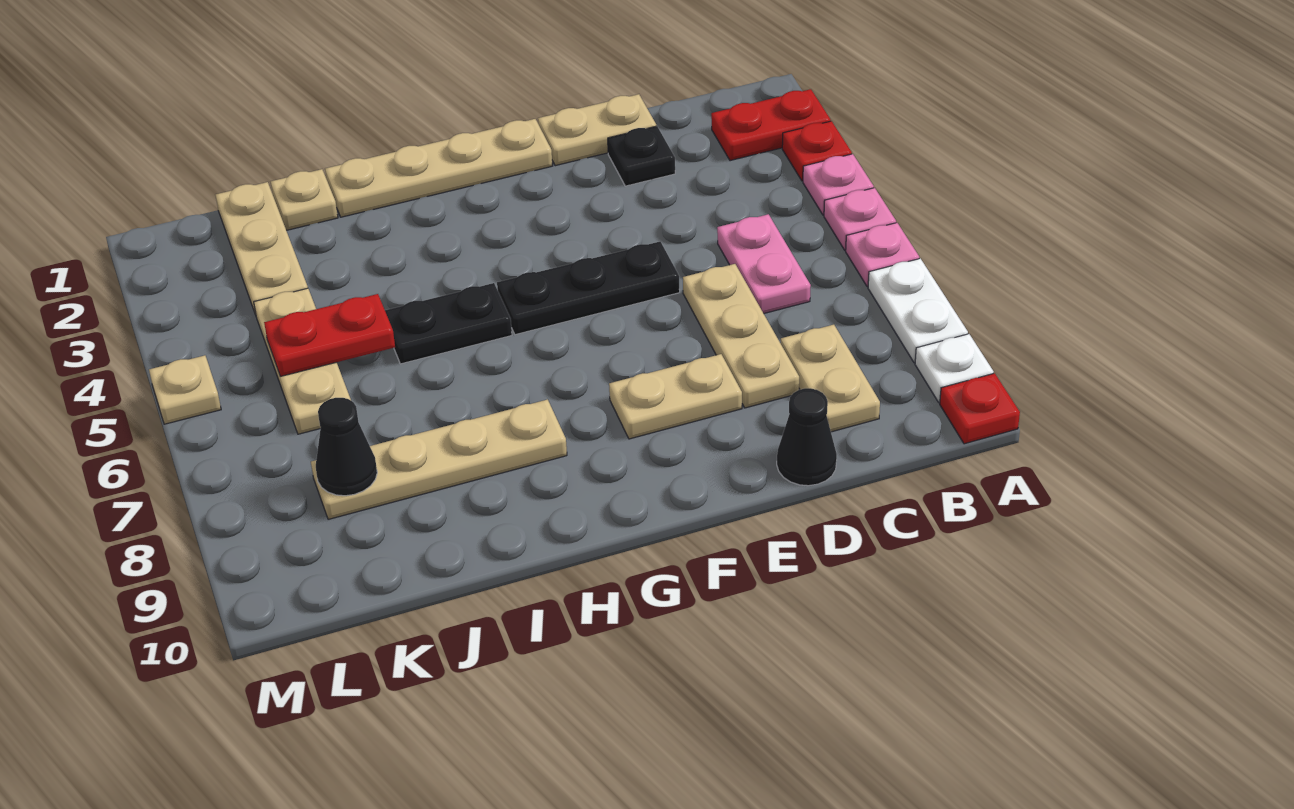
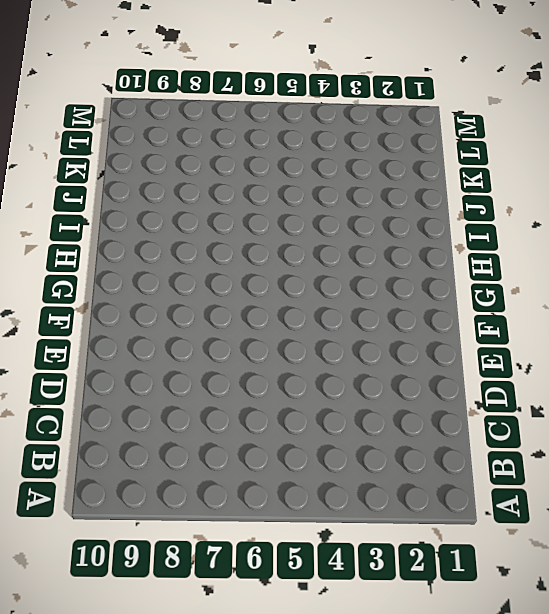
none -> red 1x2 plate [711,89,831,161]
none -> red 1x1 plate [782,121,852,181]
none -> pink 1x1 plate [803,154,874,215]

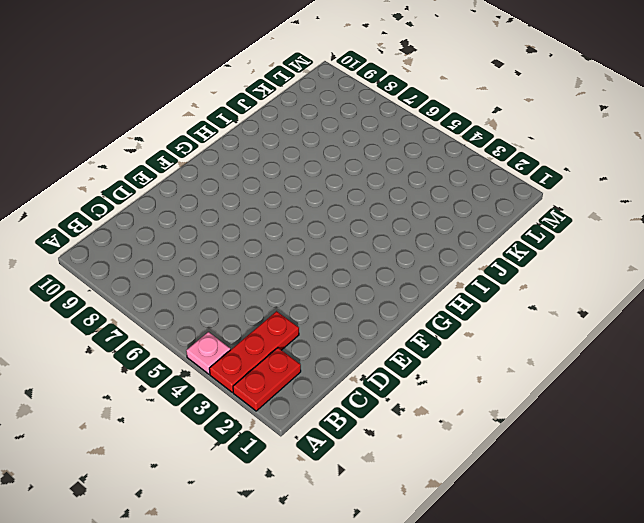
red 1x3 plate [209,311,299,392] -> red 1x1 plate [782,121,852,181]
none -> pink 1x1 plate [824,188,896,250]
none -> pink 1x1 plate [846,223,919,287]
none -> white 1x2 plate [868,258,968,363]

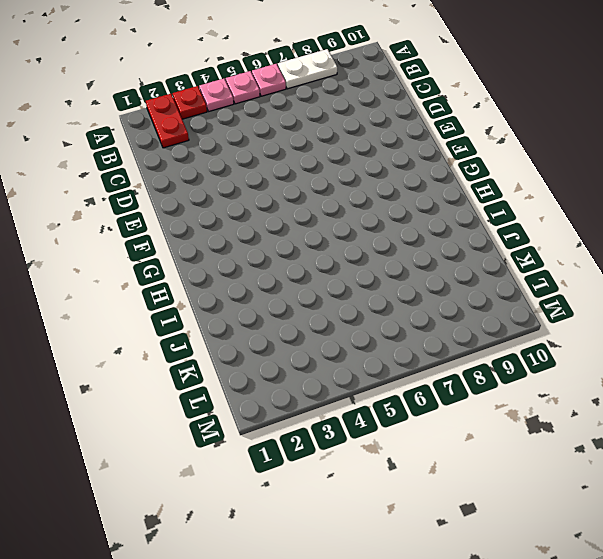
none -> white 1x1 plate [915,334,994,402]
none -> red 1x1 plate [940,373,1020,444]
none -> pink 1x2 plate [717,214,811,313]

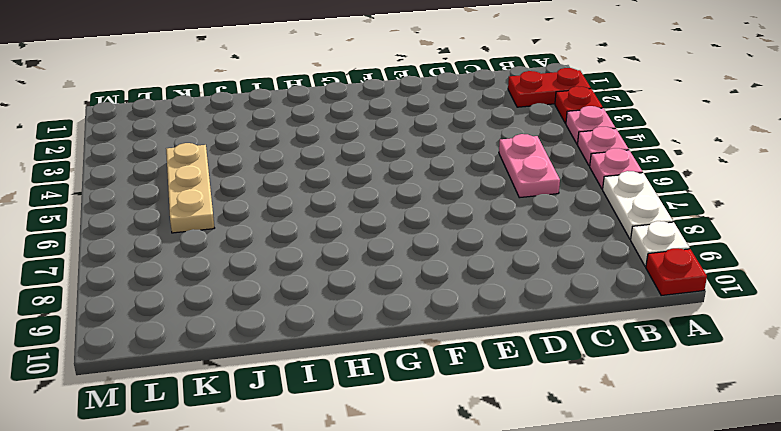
none -> tan 1x2 plate [781,325,880,432]
none -> tan 1x2 plate [538,94,656,166]
none -> black 1x1 plate [608,126,675,186]

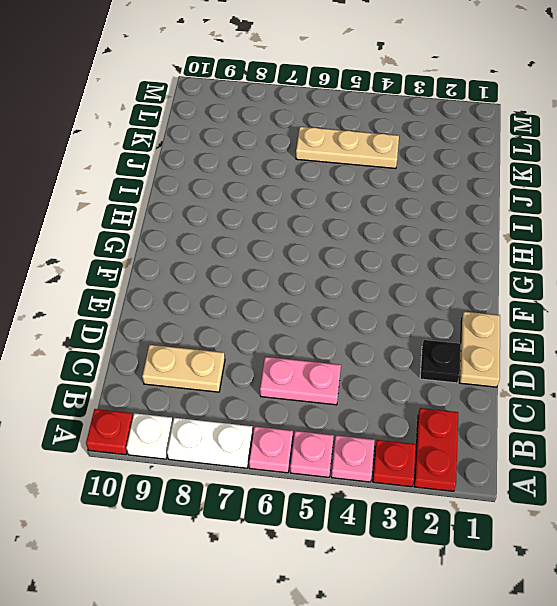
none -> tan 1x3 plate [683,264,799,408]
none -> black 1x1 cone [777,388,837,486]
none -> black 1x3 plate [497,242,680,335]

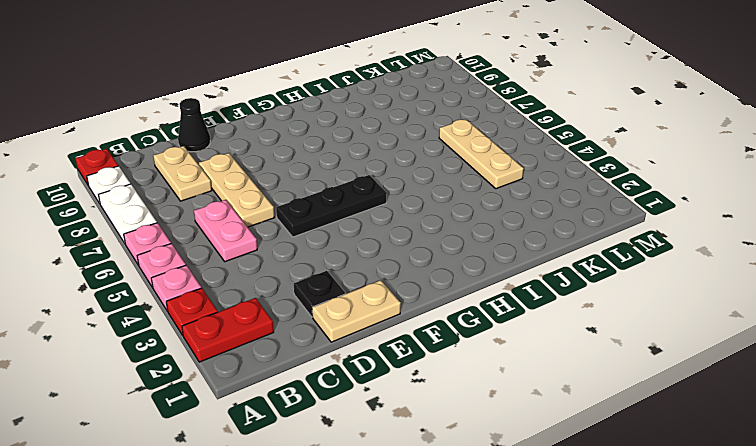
none -> tan 1x2 plate [609,354,742,439]
none -> tan 1x4 plate [325,119,552,217]
none -> black 1x2 plate [385,283,512,364]

